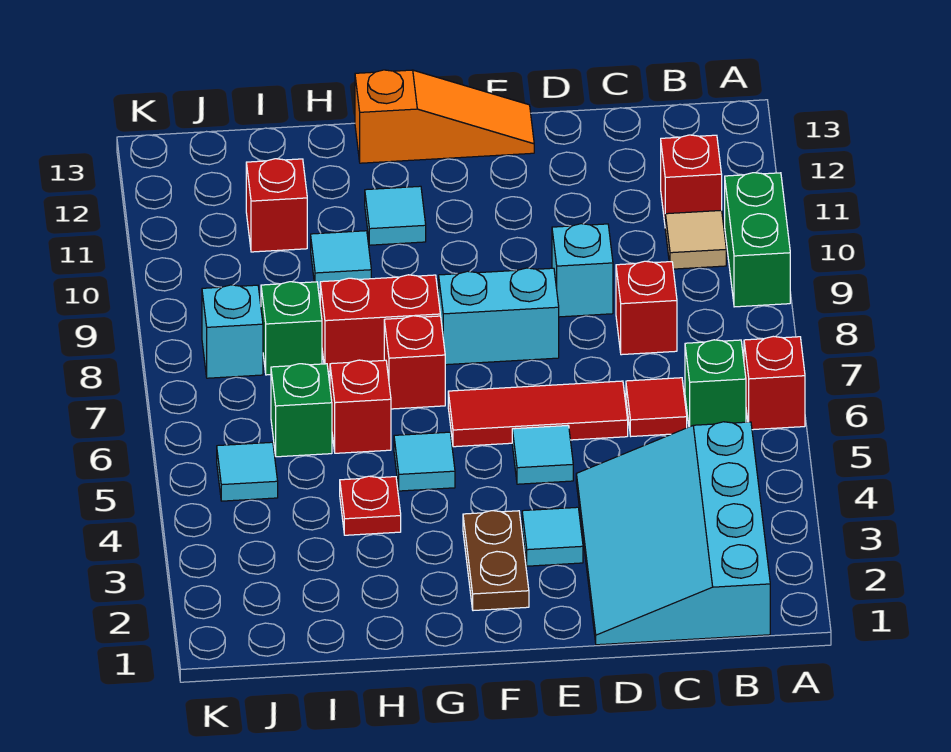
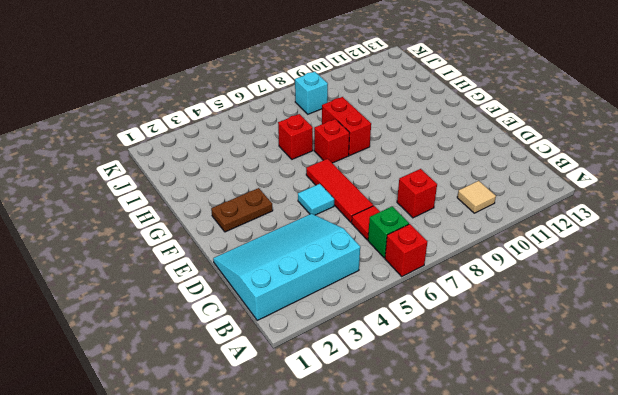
none -> green 1x2 brick [725,173,790,307]
none -> red 1x1 brick [661,135,722,222]
none -> cyan 1x1 brick [552,224,613,317]

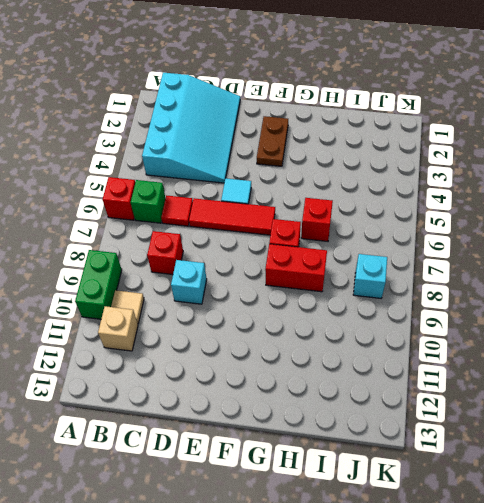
tan 1x1 brick [98,306,138,351] -> red 1x1 brick [661,135,722,222]
none -> cyan 1x1 tile [522,507,583,566]
none -> cyan 1x2 brick [439,268,559,365]
none -> orange 1x3 slope [355,70,534,163]

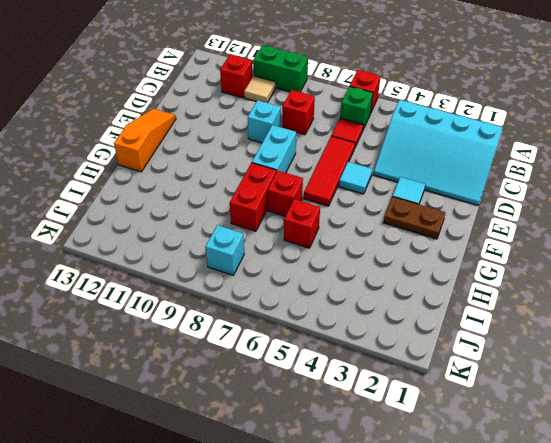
none -> cyan 1x1 tile [394,432,455,491]
none -> cyan 1x1 tile [365,186,426,245]
none -> red 1x1 plate [340,476,401,535]

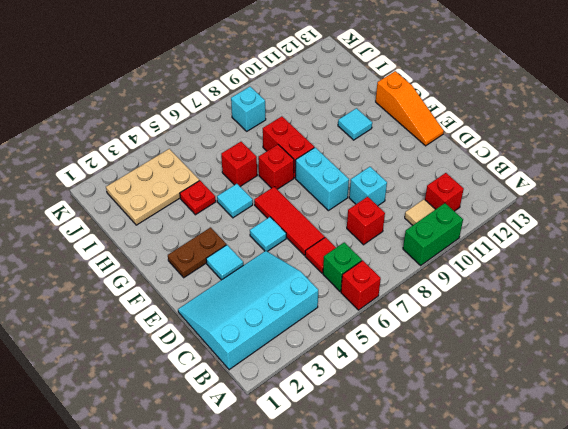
tan 2x3 plate [106,149,199,225] -> none
none -> cyan 1x1 tile [311,231,371,289]
none -> green 1x1 brick [271,364,332,457]
none -> green 1x1 brick [261,282,322,375]

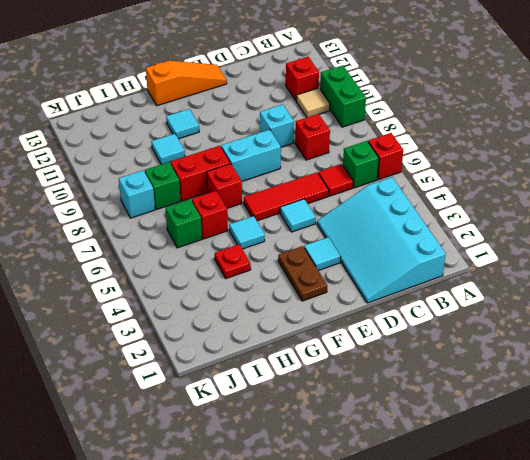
none -> red 1x1 brick [246,159,307,252]
none -> cyan 1x1 tile [217,442,278,501]

